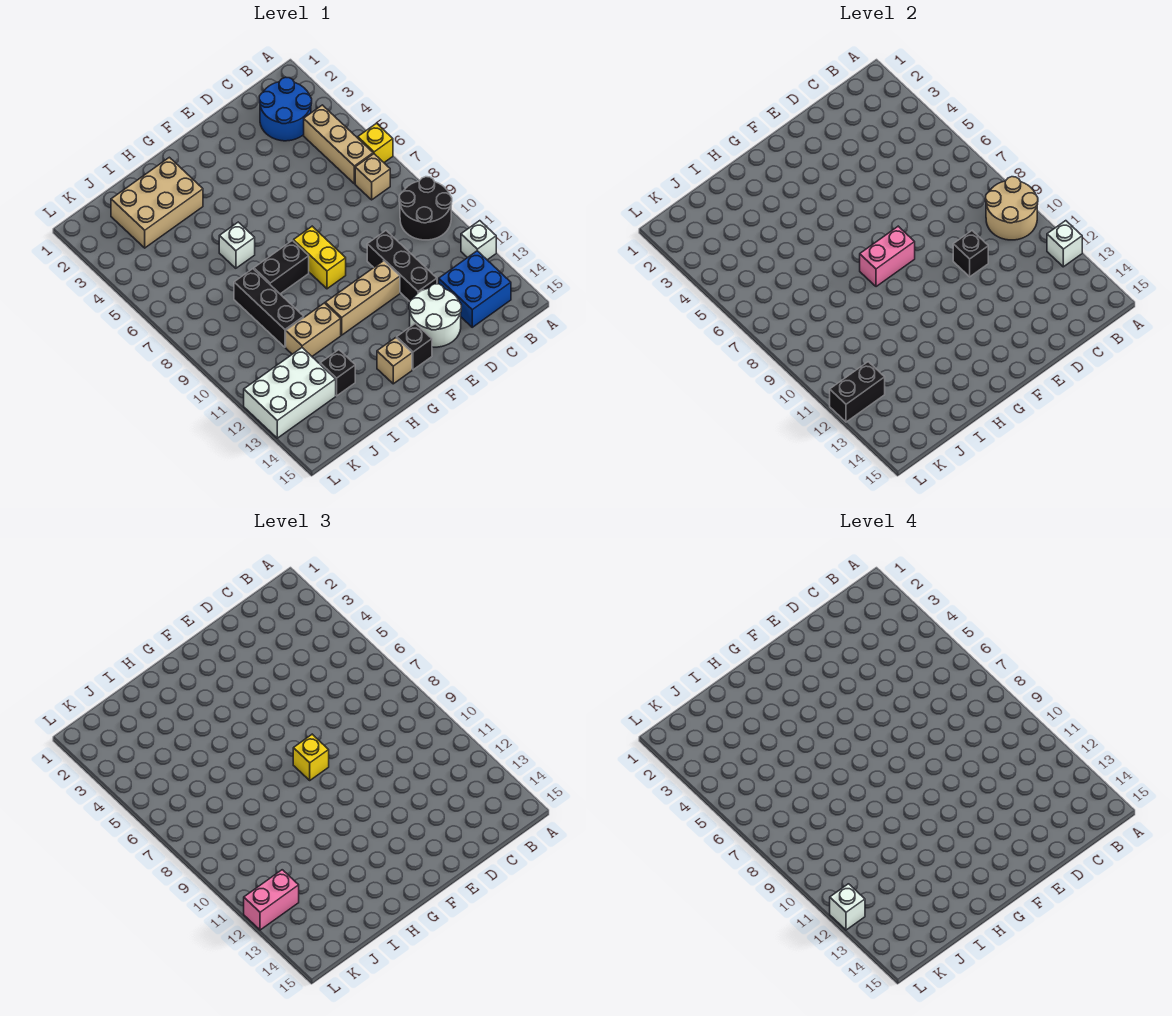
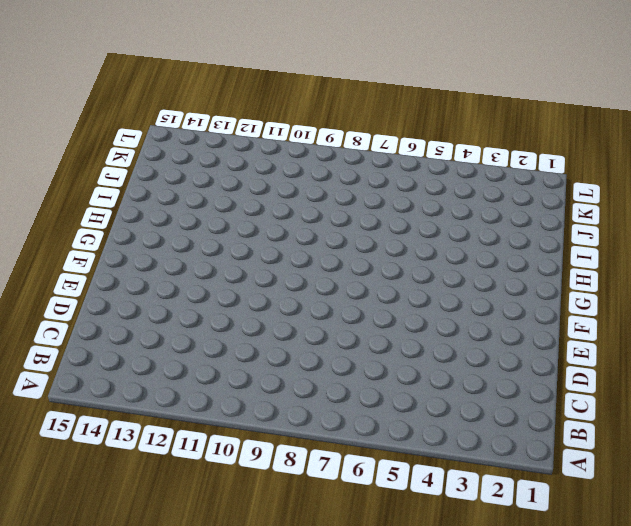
none -> yellow 1x1 brick [358,123,393,162]
none -> black 2x2 round brick [399,177,452,240]
none -> white 1x1 brick [461,221,496,260]

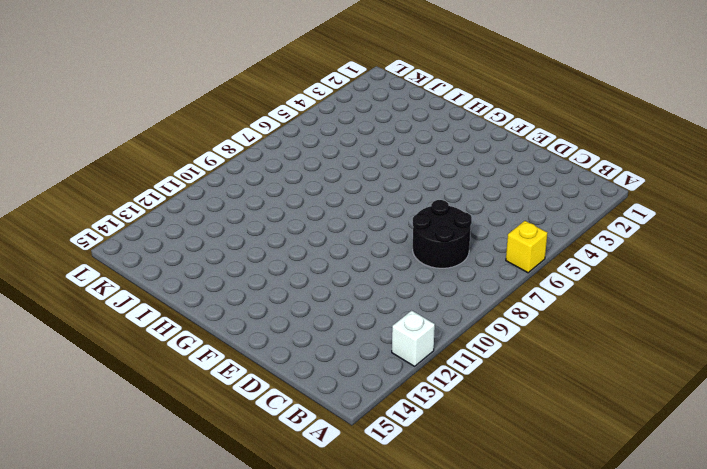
black 2x2 round brick [413,200,472,268] -> black 2x2 round brick moved to [399,177,452,240]
none -> blue 2x2 round brick [259,77,312,141]
none -> tan 1x3 brick [304,105,373,184]
none -> tan 1x1 brick [355,154,390,200]

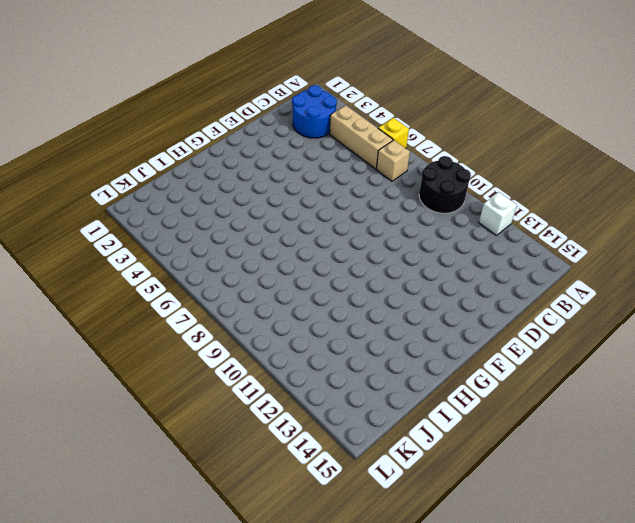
none -> blue 2x2 brick [439,251,511,327]
none -> black 1x3 brick [367,231,437,301]
none -> white 2x2 round brick [409,284,461,347]

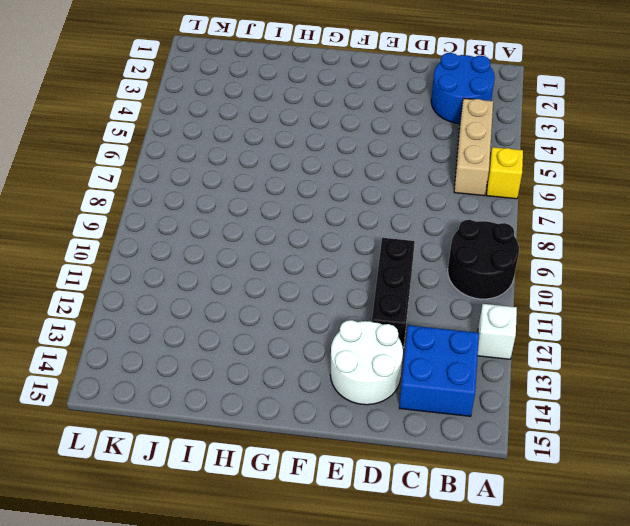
none -> tan 1x1 brick [355,154,390,200]
none -> tan 1x3 brick [325,261,400,335]
none -> yellow 1x2 brick [293,226,346,289]

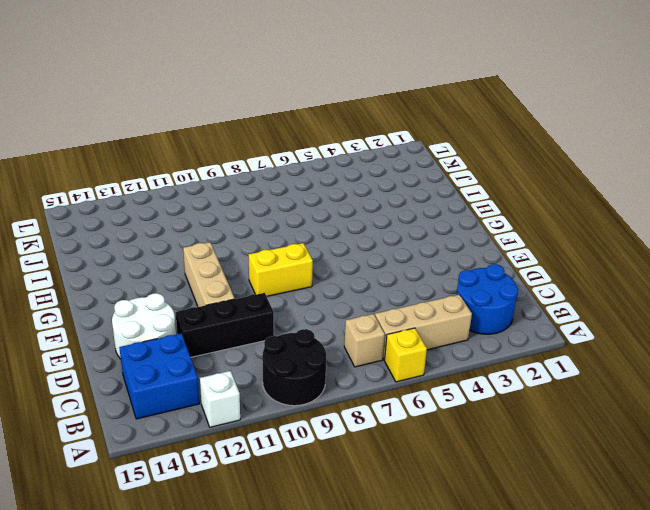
none -> black 1x1 brick [397,324,432,370]
none -> black 1x2 brick [254,240,309,294]
none -> tan 1x1 brick [377,338,412,384]

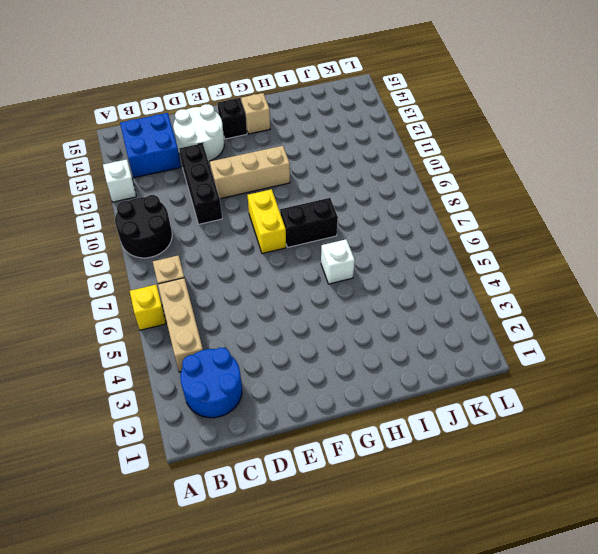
none -> tan 2x3 brick [111,157,203,248]
none -> tan 1x2 brick [286,303,341,356]
none -> black 1x3 brick [234,269,304,347]

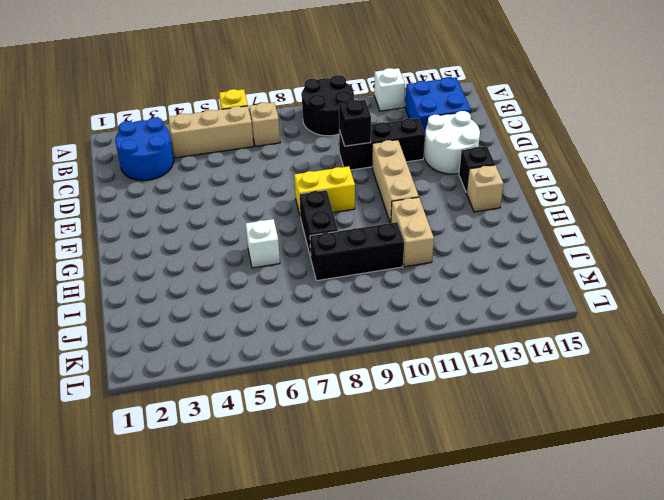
none -> tan 2x3 brick [111,157,203,248]
none -> black 1x1 brick [320,350,355,396]
none -> white 2x3 brick [244,348,336,438]

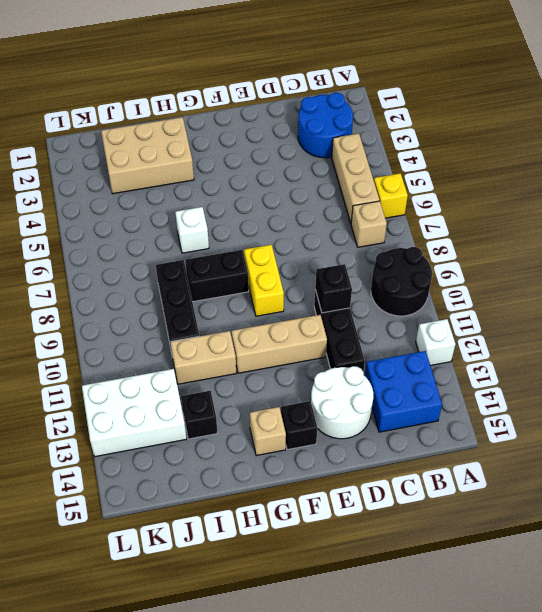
none -> tan 2x2 round brick [985,177,1038,240]
none -> white 1x1 brick [1047,221,1082,267]
none -> pink 1x2 brick [860,226,915,287]

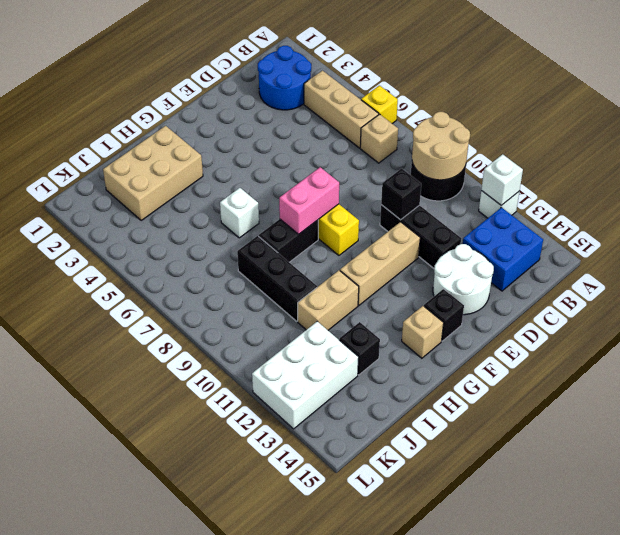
none -> black 1x2 brick [830,362,885,422]
none -> yellow 1x1 brick [293,734,329,780]
none -> pink 1x2 brick [244,870,299,930]

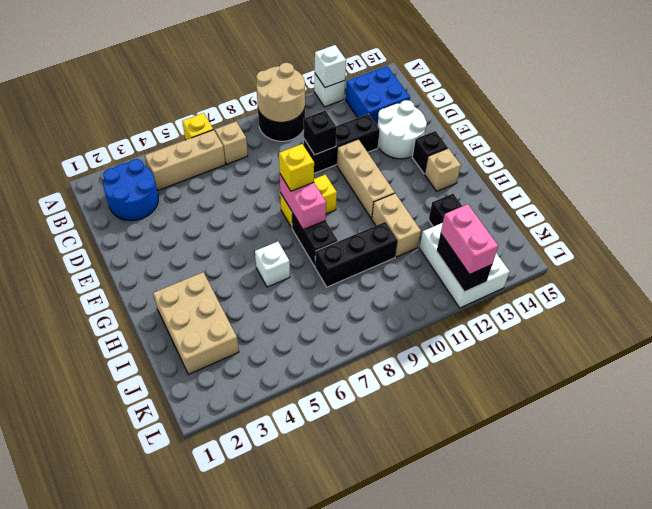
none -> white 1x1 brick [830,884,865,930]

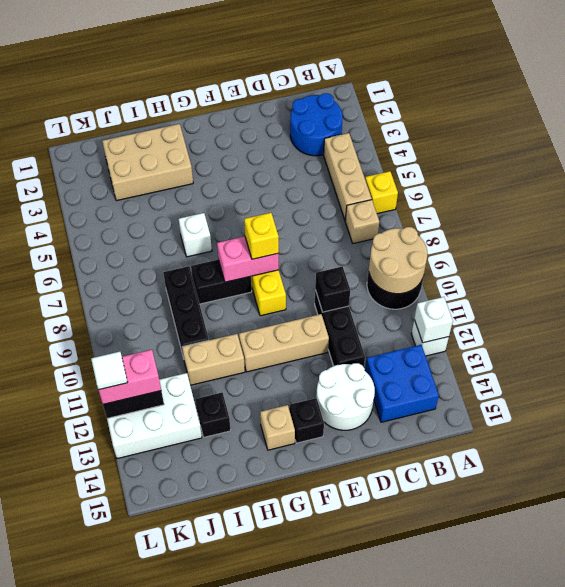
white 1x1 tile [91,352,128,390] -> white 1x1 brick [830,884,865,930]

